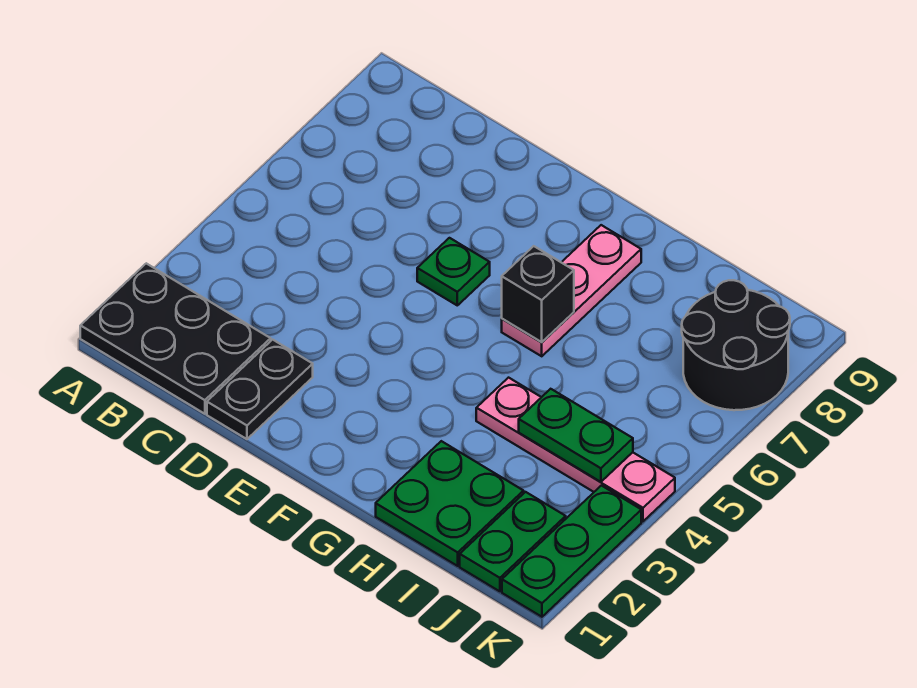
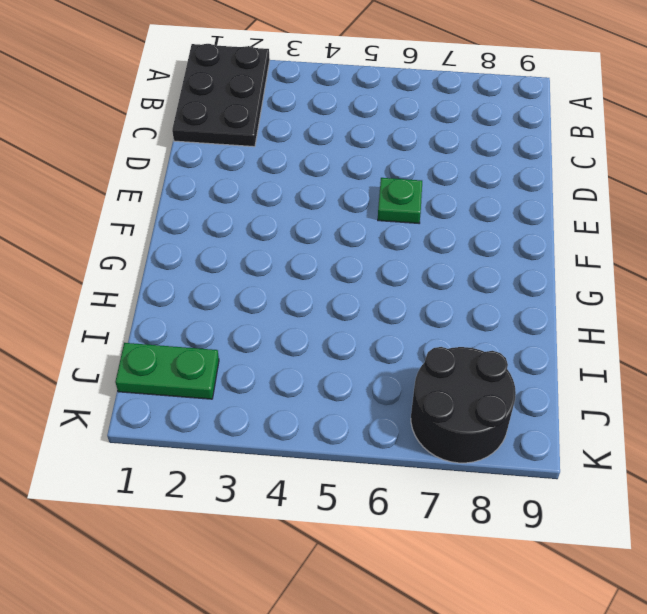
none -> black 1x2 plate [207,340,313,439]
none -> pink 1x3 plate [502,225,641,356]

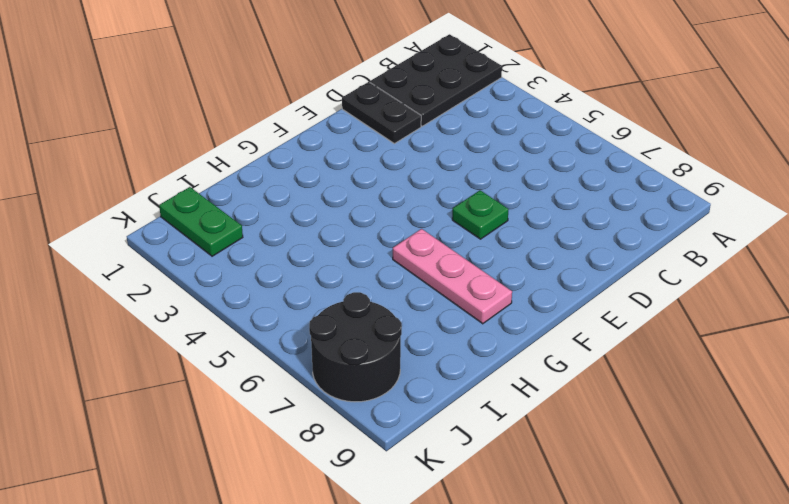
none -> green 2x2 plate [376,441,524,566]
none -> pink 1x4 plate [476,378,675,521]

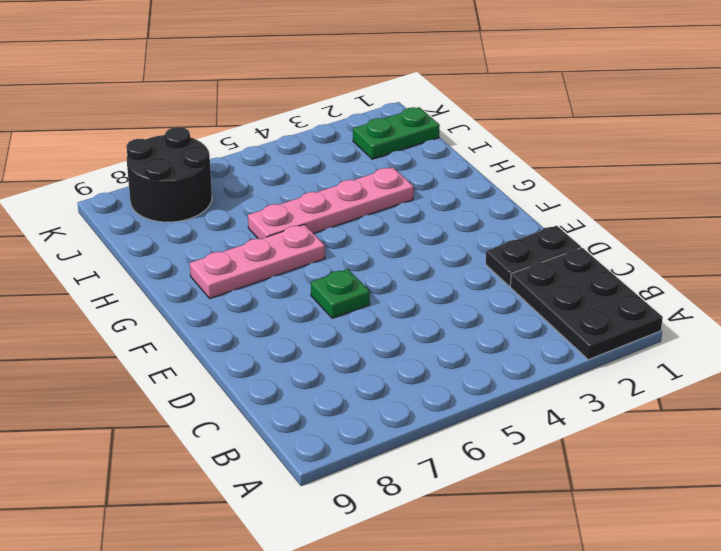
pink 1x4 plate [248,167,414,239] -> pink 1x4 plate turned to [476,378,675,521]
none -> green 2x2 plate [376,441,524,566]
none -> green 1x3 plate [502,486,641,617]

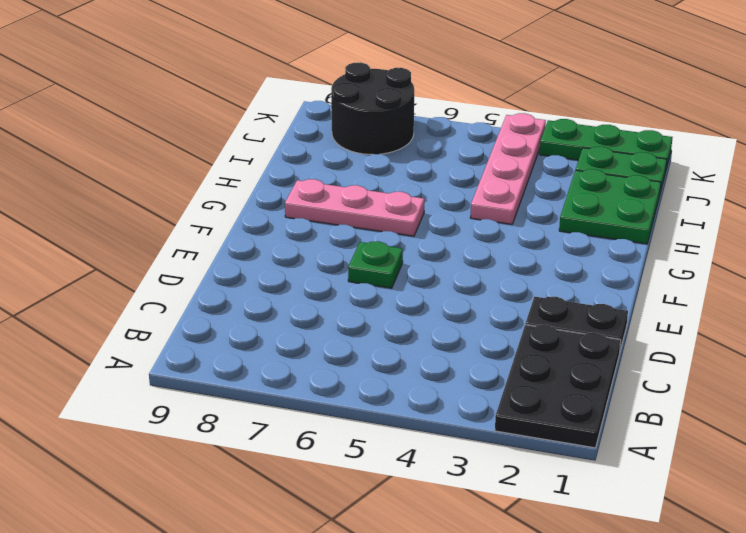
none -> black 1x1 brick [502,246,574,342]
none -> green 1x2 plate [519,389,633,482]

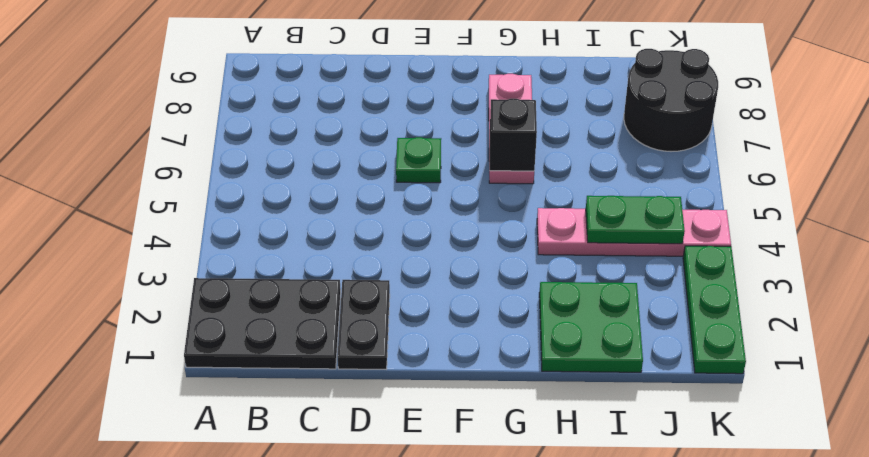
none -> green 1x2 plate [460,492,566,591]

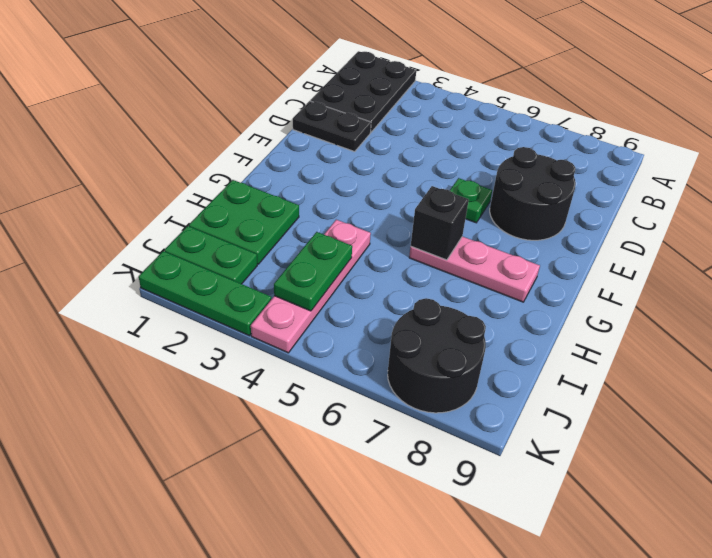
black 2x2 round brick [490,147,576,240] -> none

